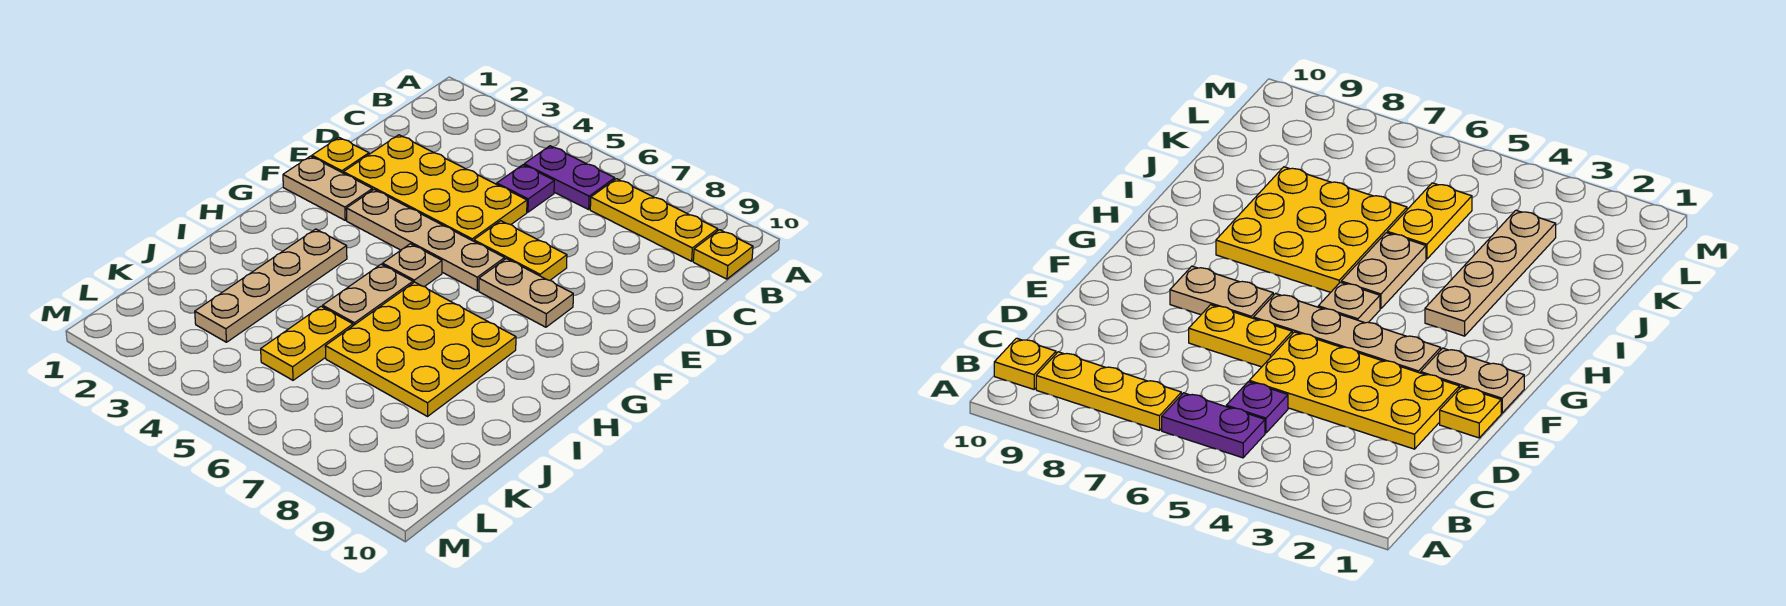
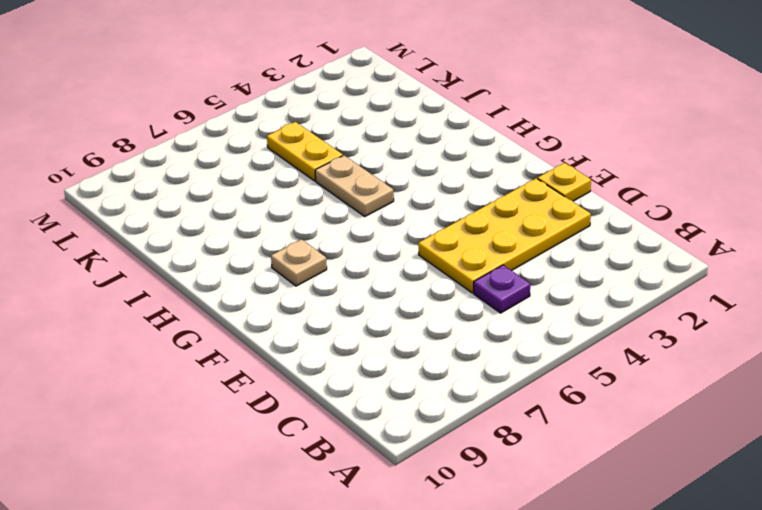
tan 1x1 plate [271,239,327,286] -> tan 1x1 plate moved to [383,244,442,287]
none -> purple 1x2 plate [524,146,615,209]
none -> yellow 1x3 plate [590,179,718,261]
none -> yellow 1x1 plate [693,230,753,279]

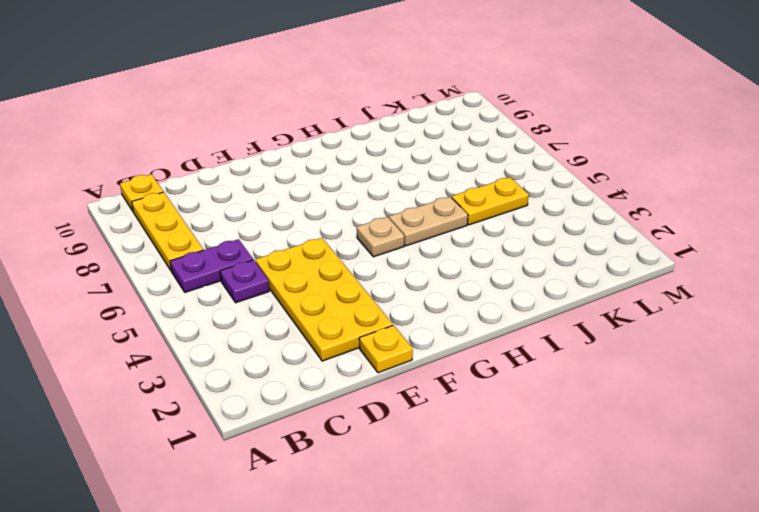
purple 1x2 plate [170,239,253,292] -> purple 1x2 plate turned to [524,146,615,209]
none -> yellow 1x2 plate [474,221,567,280]
none -> tan 1x2 plate [283,156,372,220]
none -> tan 1x4 plate [346,190,505,291]

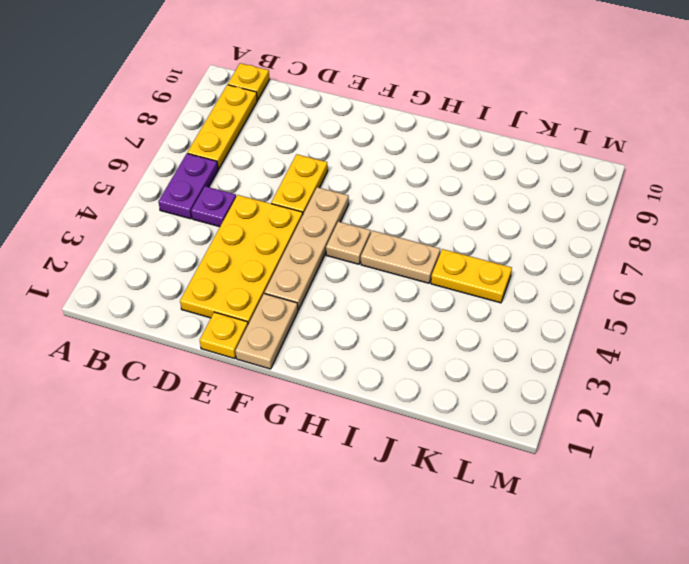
none -> tan 1x2 plate [479,259,573,327]
none -> tan 1x4 plate [195,229,347,342]
none -> yellow 3x3 plate [325,282,516,416]

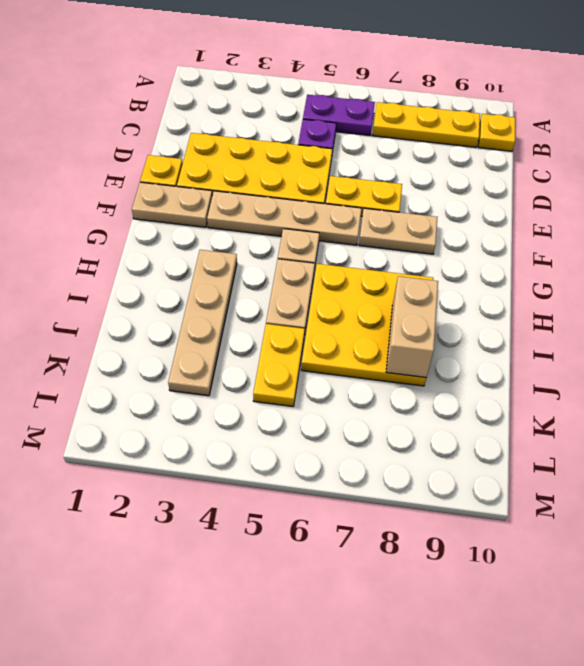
tan 1x2 brick [386,276,438,378] -> none

